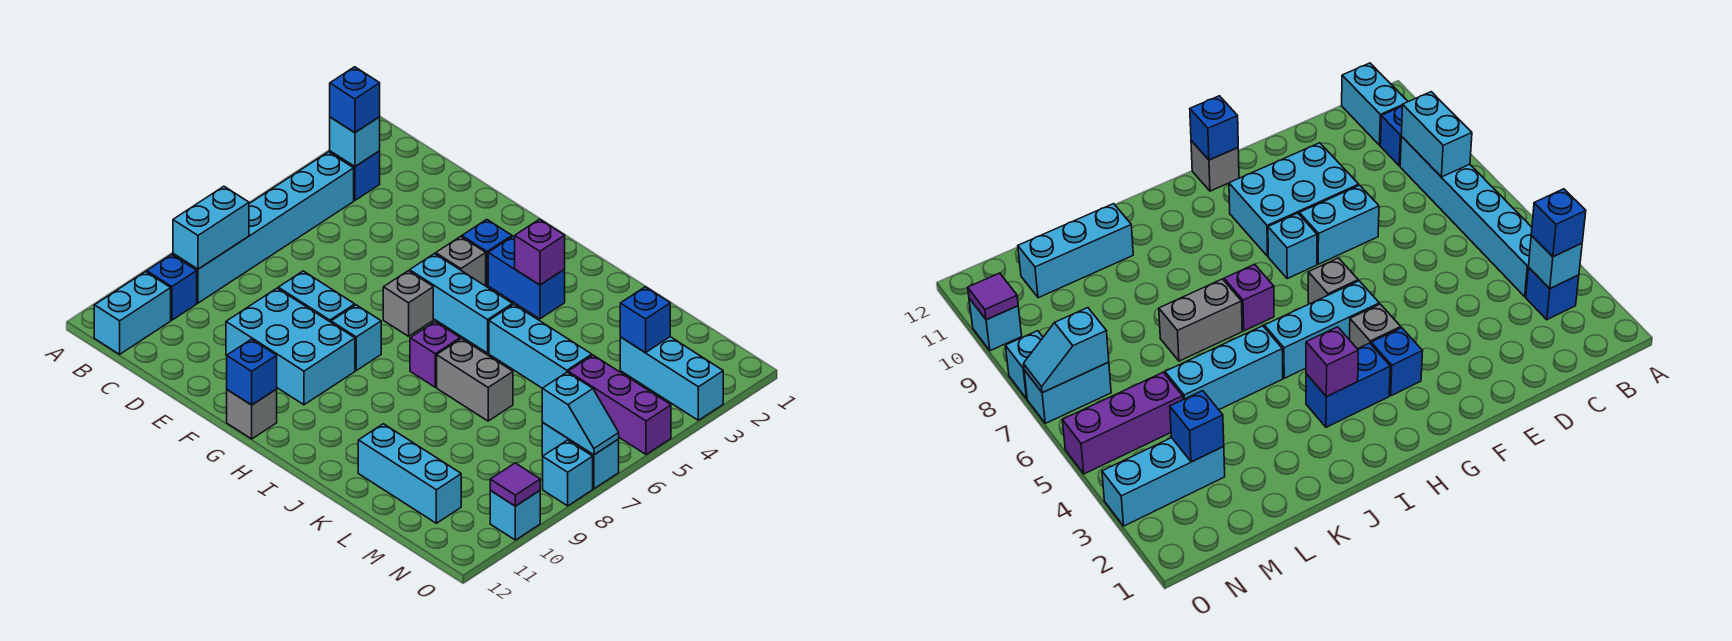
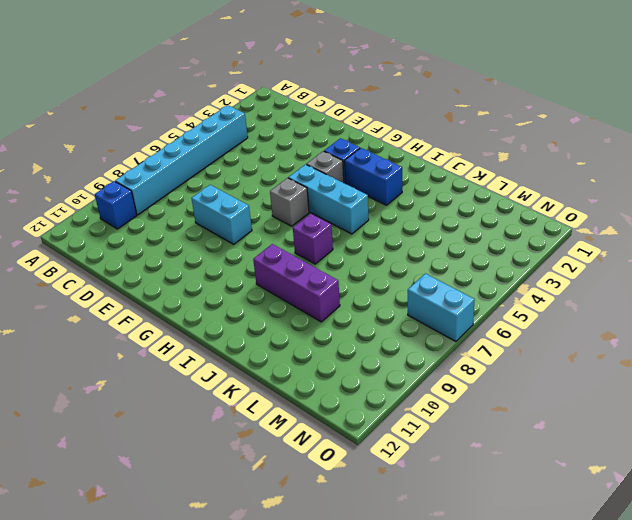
purple 1x3 brick [253,244,340,322] -> purple 1x3 brick moved to [568,355,671,455]
none -> blue 1x1 brick [330,151,380,200]
none -> cyan 1x2 brick [94,272,171,354]
none -> cyan 2x3 brick [226,288,355,405]
none -> cyan 1x1 brick [331,305,381,370]

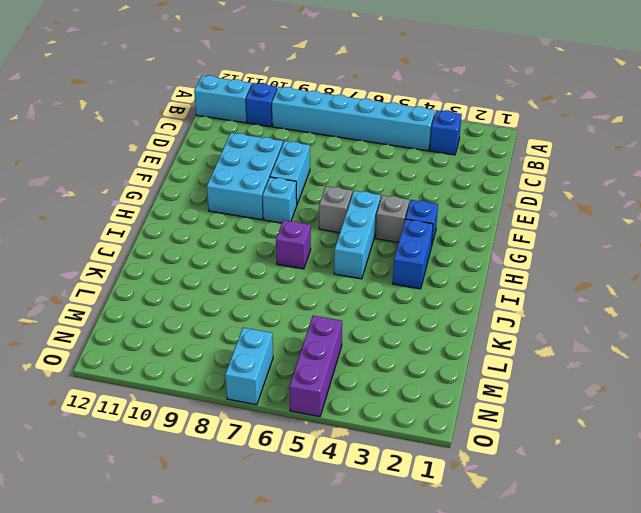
none -> grey 1x1 brick [227,389,277,439]
none -> cyan 1x3 brick [489,304,592,388]
none -> grey 1x2 brick [437,339,513,421]
none -> cyan 1x3 brick [358,424,461,523]

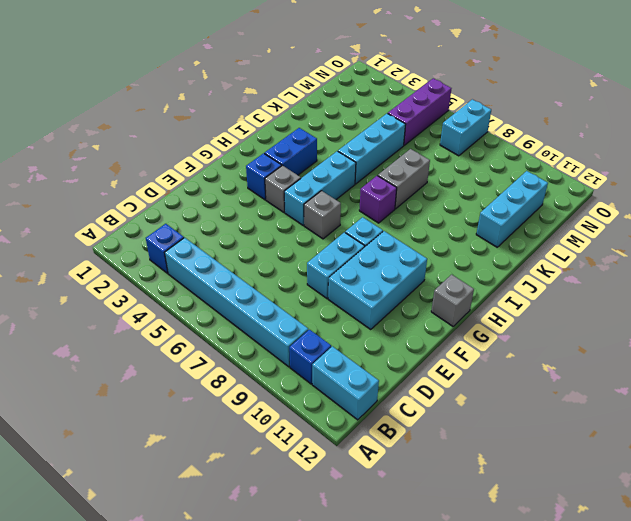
none -> cyan 1x3 brick [620,337,723,420]
none -> cyan 1x1 brick [543,440,593,506]
none -> cyan 1x1 brick [490,491,540,540]
none -> cyan 1x1 brick [330,117,380,167]

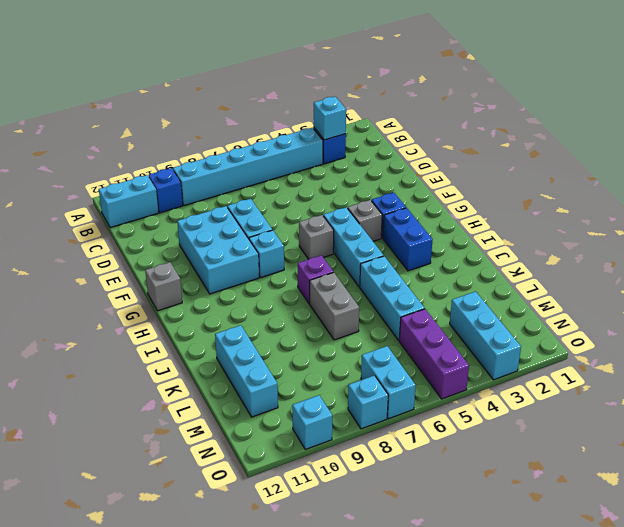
none -> cyan 1x2 brick [173,186,249,269]
none -> blue 1x1 brick [227,339,277,405]
none -> purple 1x1 brick [515,219,565,285]
none -> blue 1x1 brick [620,287,670,352]

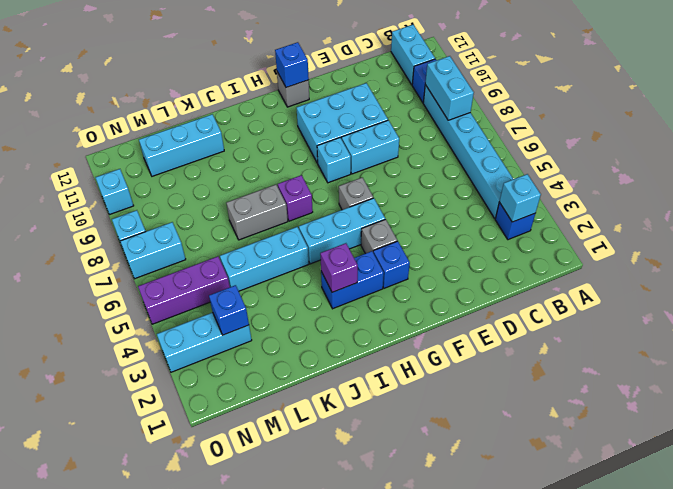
none -> cyan 1x2 slope [542,372,619,455]
none -> purple 1x1 tile [490,463,540,506]
none -> blue 1x1 brick [330,67,380,133]

